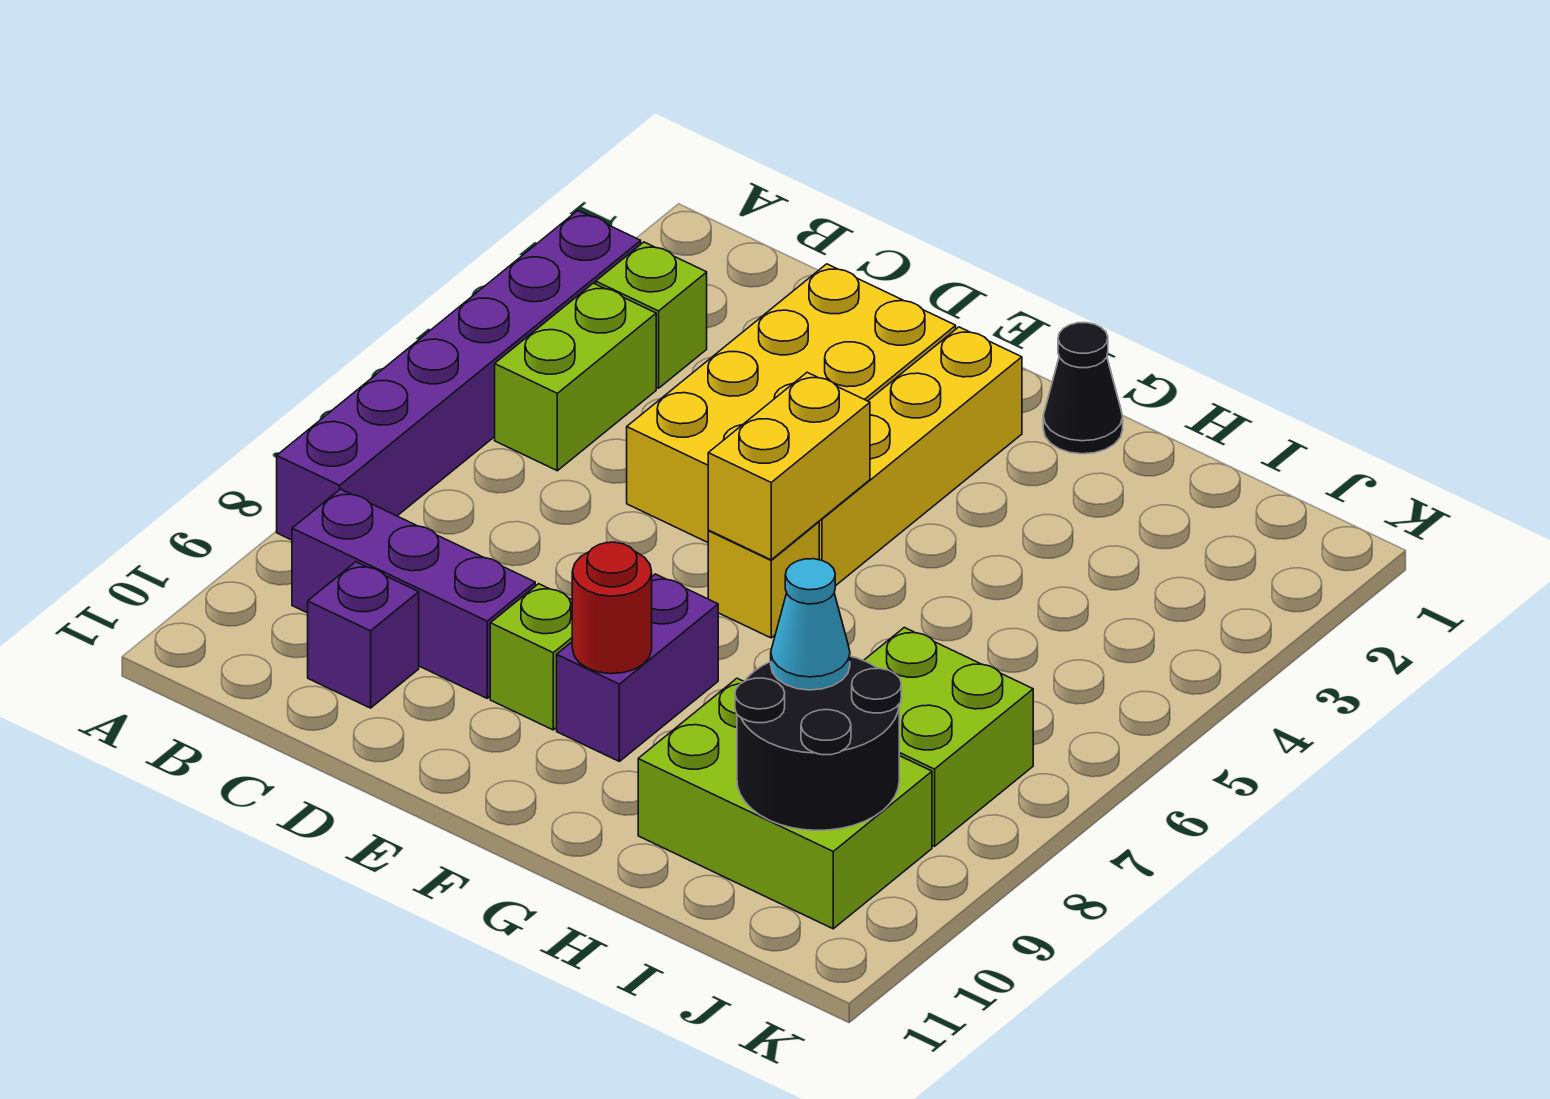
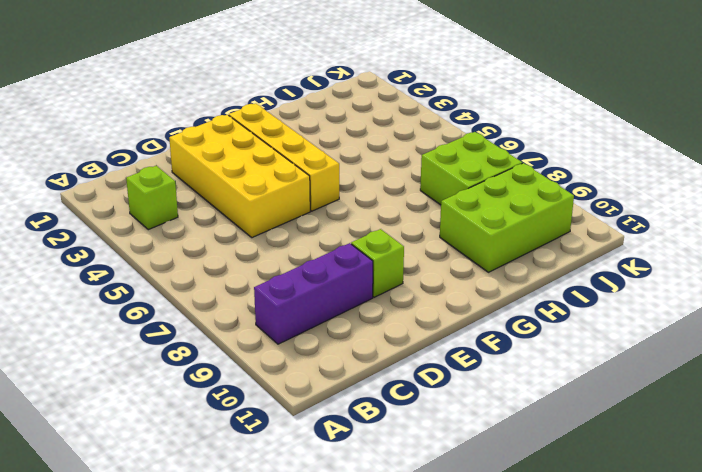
none -> purple 1x6 brick [277,211,641,540]
none -> lime 1x2 brick [495,283,656,471]
none -> purple 1x1 brick [308,562,419,708]

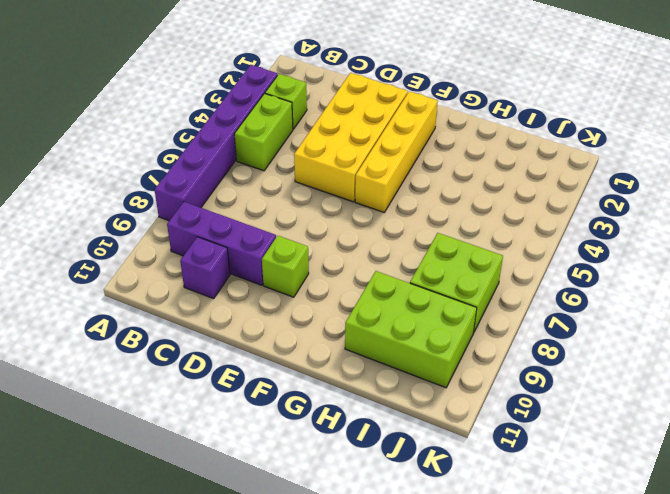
none -> yellow 1x1 brick [708,522,819,638]
none -> purple 1x2 brick [557,574,718,761]
none -> black 1x1 cone [1043,323,1123,454]

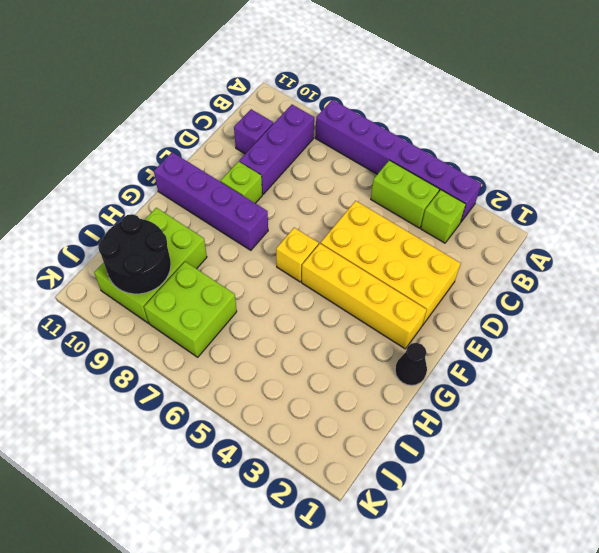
purple 1x4 brick [154,152,268,250] -> purple 1x2 brick [557,574,718,761]
none -> yellow 1x2 brick [708,372,870,560]
none -> red 1x1 round brick [572,542,652,674]
none -> cyan 1x1 cone [771,559,850,690]

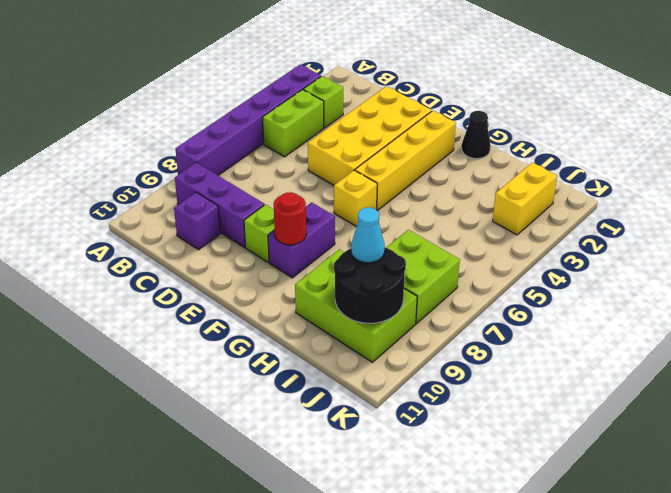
yellow 1x2 brick [493,162,557,235] -> yellow 1x2 brick moved to [708,372,870,560]

